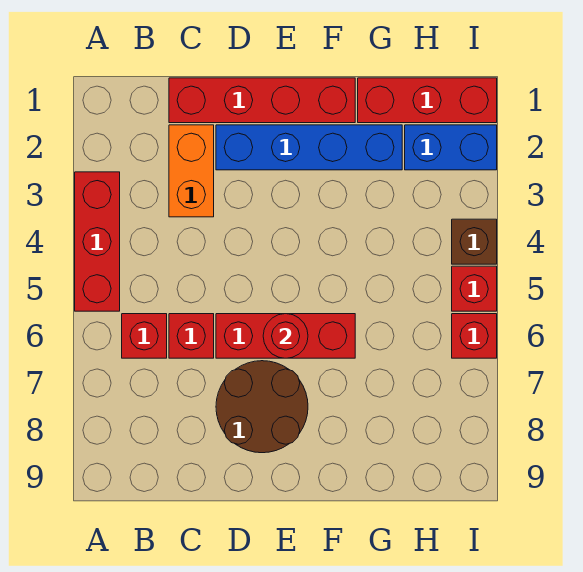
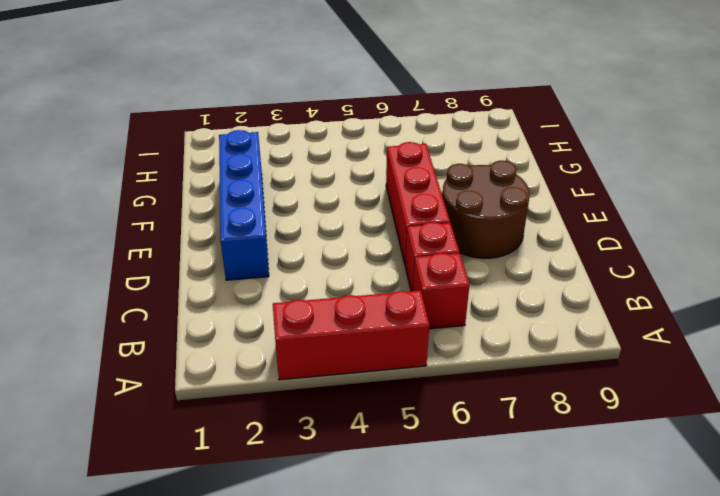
none -> red 1x4 brick [169,78,355,123]
none -> orange 1x2 brick [169,125,214,217]
none -> red 1x3 brick [358,78,497,123]

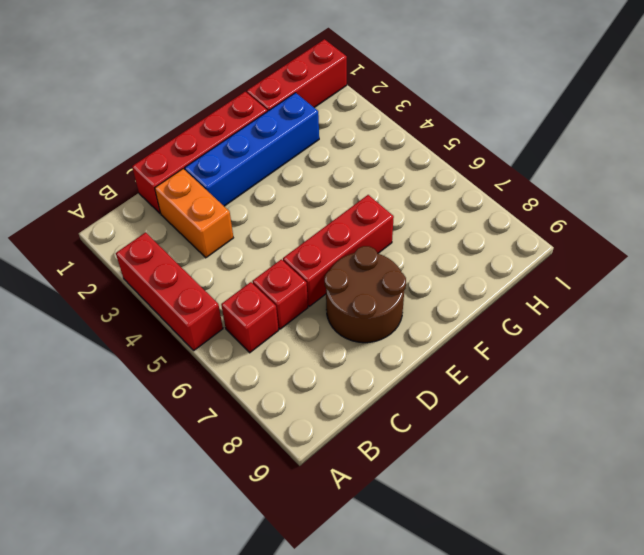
none -> blue 1x2 brick [405,125,497,170]
none -> brown 1x1 brick [452,219,497,264]
none -> red 1x1 brick [452,266,497,311]

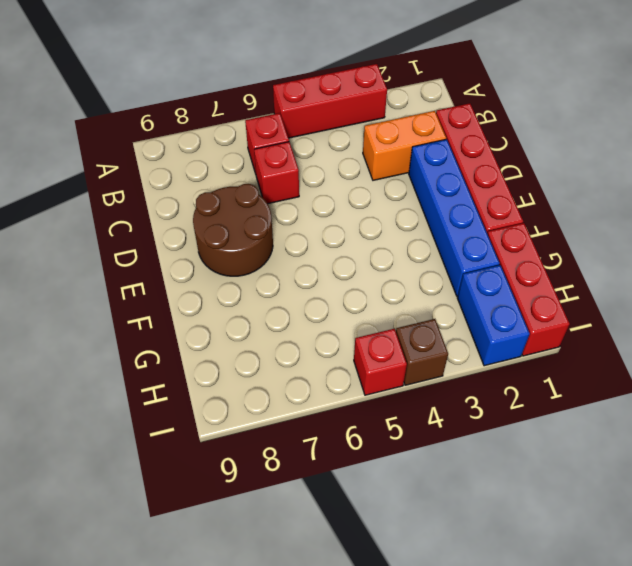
none -> red 1x3 brick [216,314,355,358]
none -> red 1x1 brick [452,314,497,358]
none -> red 1x1 round brick [263,314,308,358]

